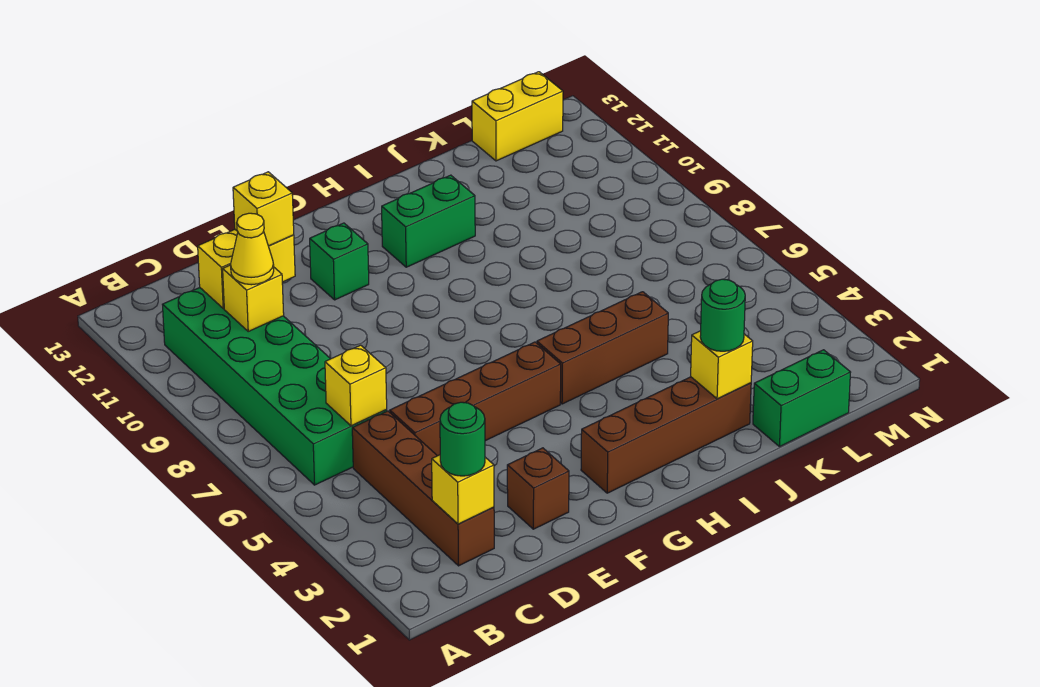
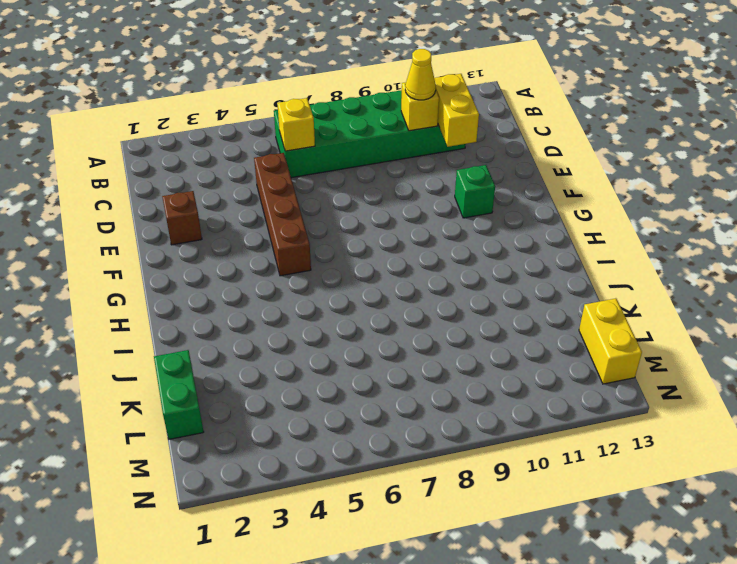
none -> brown 1x4 brick [352,411,494,566]
none -> brown 1x4 brick [581,377,751,493]
none -> brown 1x3 brick [537,292,668,404]

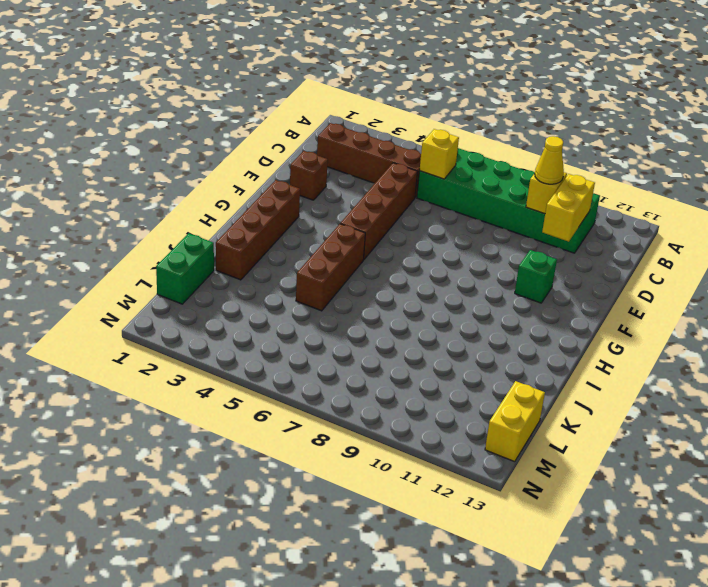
none -> green 1x2 brick [382,175,475,267]
none -> yellow 1x1 brick [432,455,494,524]
none -> yellow 1x1 brick [691,331,753,399]

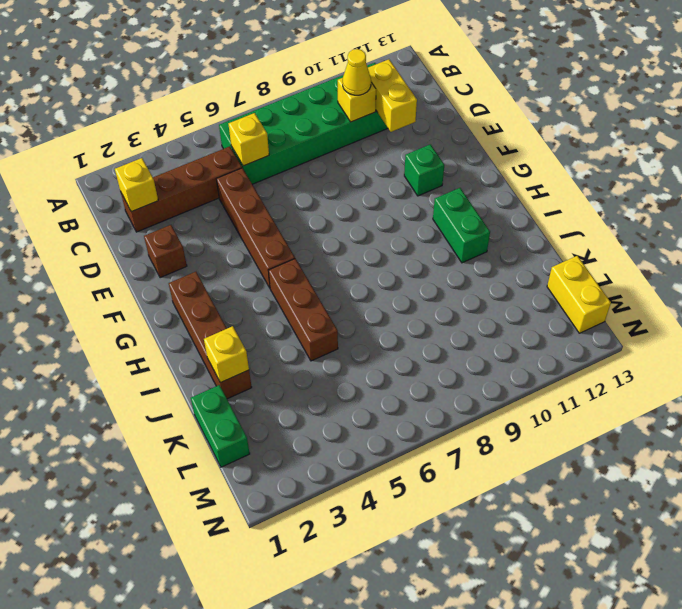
none -> green 1x1 round brick [440,402,485,476]
none -> yellow 1x1 brick [233,172,294,246]
none -> green 1x1 round brick [700,279,745,351]

